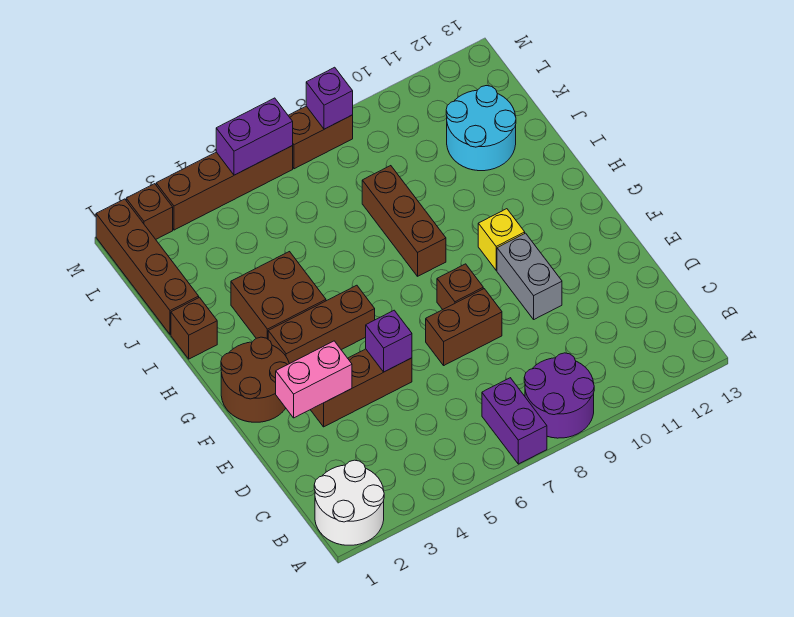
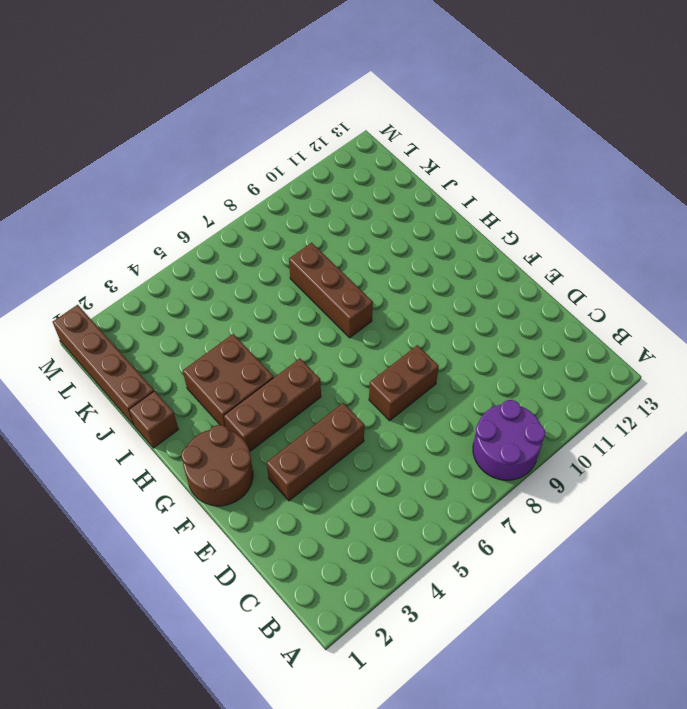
none -> white 2x2 round brick [314,460,384,545]
none -> purple 1x2 brick [482,378,547,464]
none -> grey 1x2 brick [497,233,562,319]

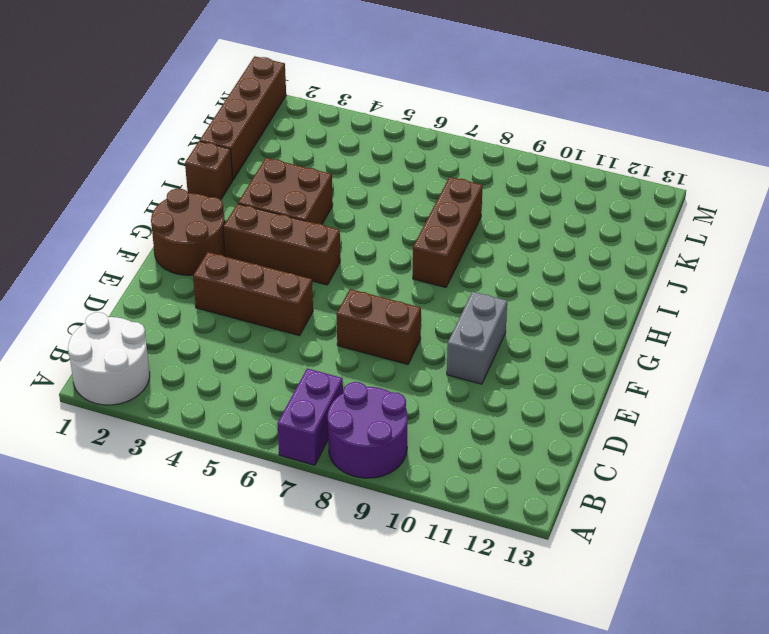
none -> brown 1x1 brick [437,264,483,310]
none -> yellow 1x1 brick [478,209,525,270]
none -> cyan 2x2 round brick [446,86,516,171]

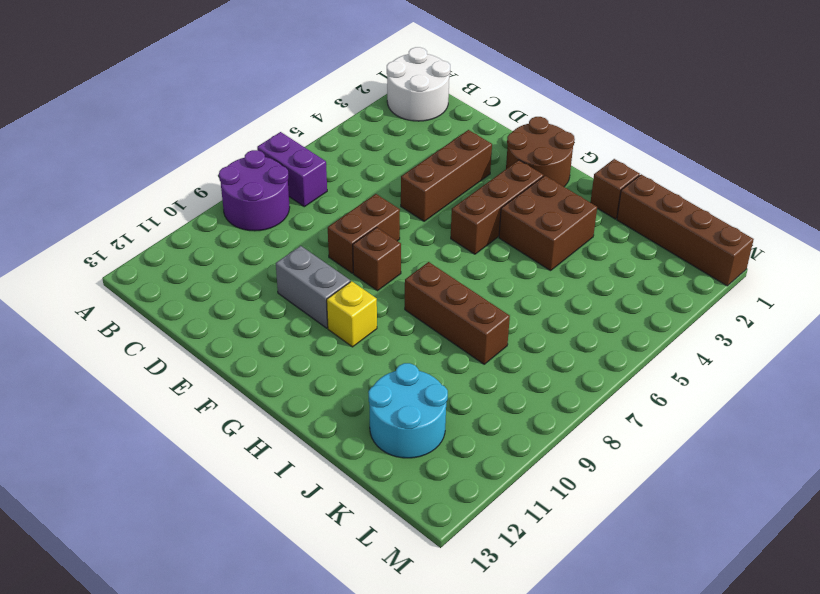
none -> brown 1x1 brick [126,184,173,239]
none -> brown 1x4 brick [156,146,293,230]
none -> brown 1x2 brick [288,106,353,169]

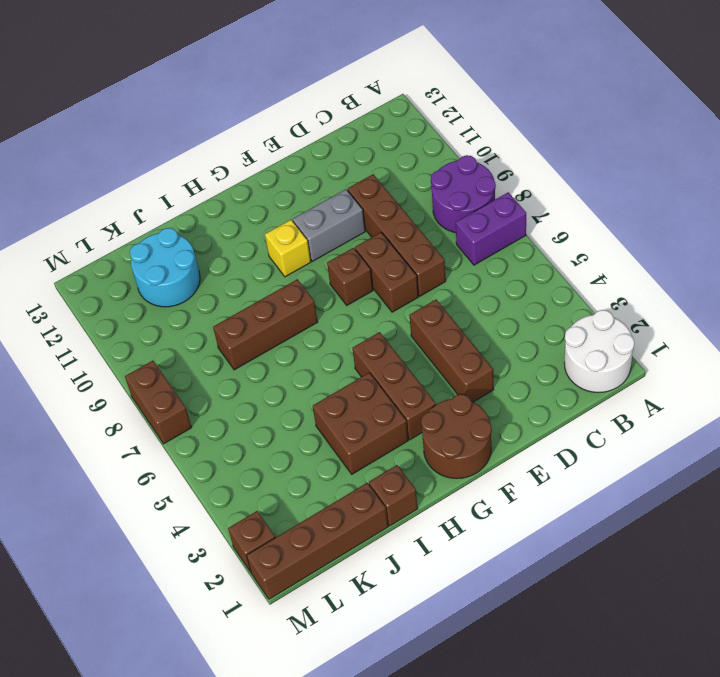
brown 1x4 brick [348,174,446,296] -> brown 1x4 brick moved to [156,146,293,230]
none -> pink 1x2 brick [276,341,352,418]
none -> purple 1x1 brick [366,310,412,372]
none -> purple 1x2 brick [216,98,293,175]

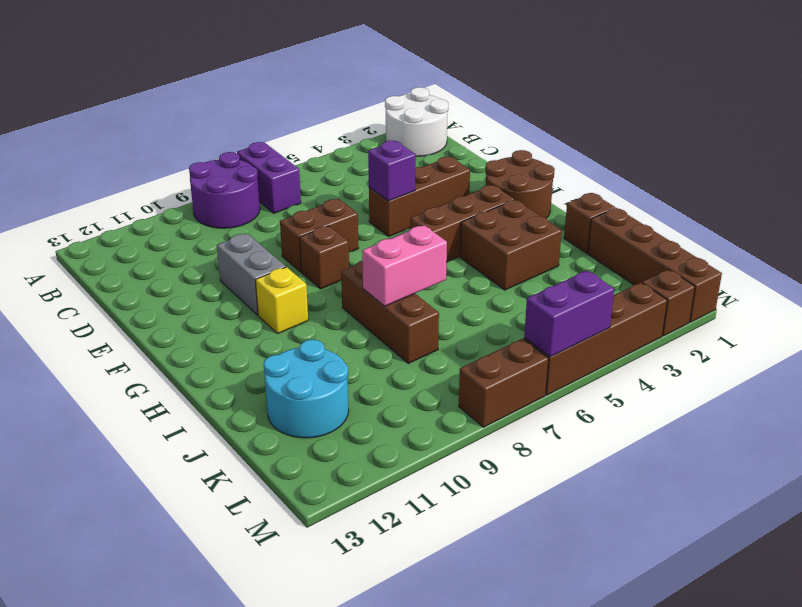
pink 1x2 brick [362,225,447,306] -> pink 1x2 brick moved to [276,341,352,418]
none -> purple 1x1 brick [306,67,353,129]

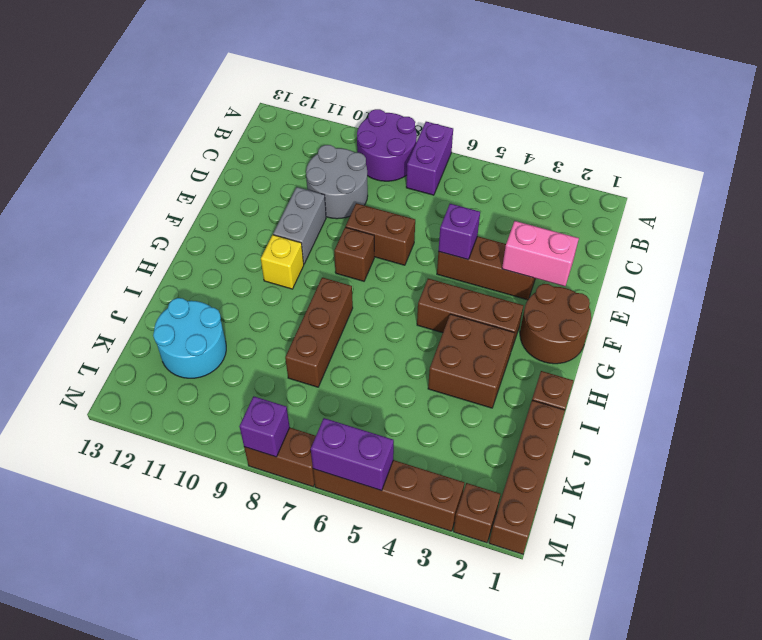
grey 2x2 round brick [306,145,368,219] -> none
none -> white 2x2 round brick [314,460,384,545]

